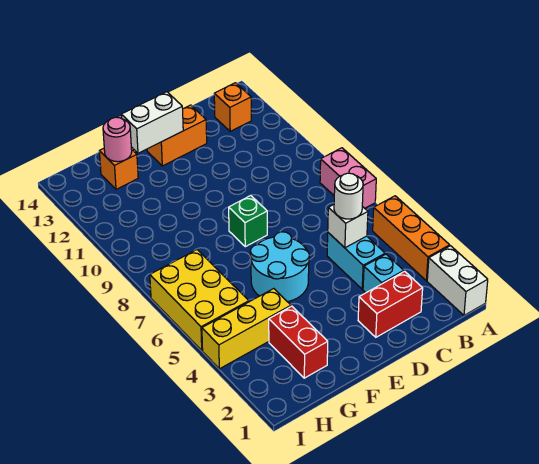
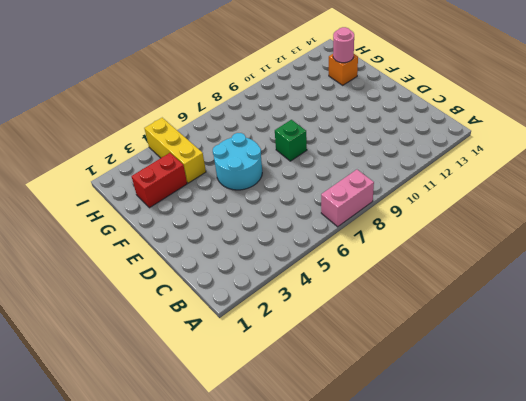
none -> white 1x2 brick [427,246,488,315]
none -> orange 1x3 brick [373,196,450,281]
none -> orange 1x1 brick [214,83,251,131]

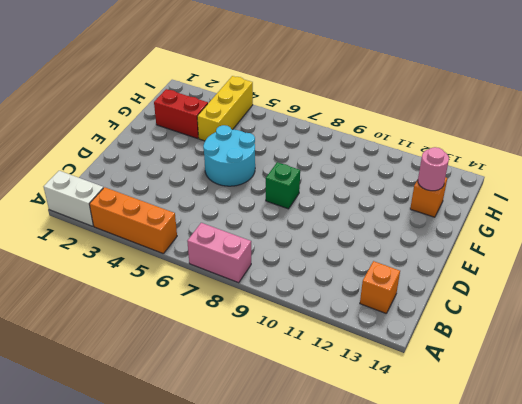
none -> red 1x2 brick [358,271,423,337]
none -> cyan 1x1 brick [363,254,404,293]
none -> cyan 1x2 brick [327,233,385,289]

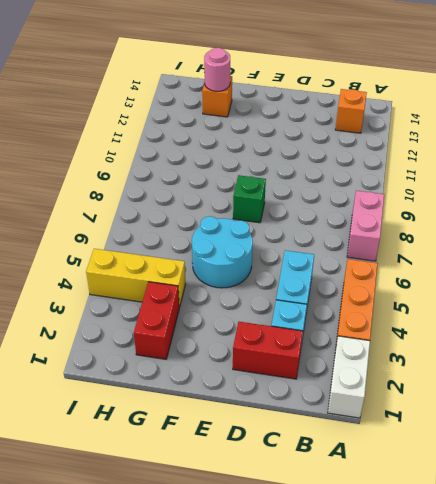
none -> orange 1x2 brick [147,105,207,166]
none -> yellow 2x3 brick [150,250,249,350]
none -> white 1x1 brick [328,205,368,248]

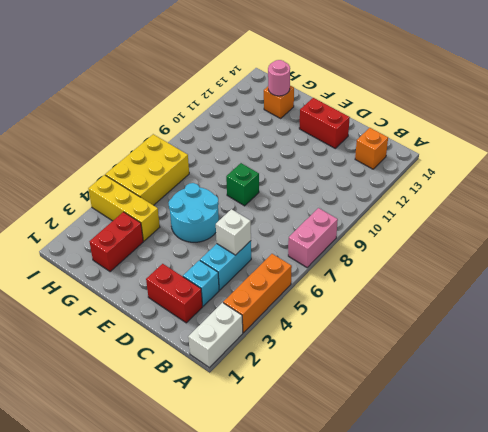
red 1x2 brick [299,98,350,148] -> orange 1x2 brick [147,105,207,166]
none -> white 1x2 brick [121,92,183,153]
none -> white 1x1 round brick [334,173,363,219]

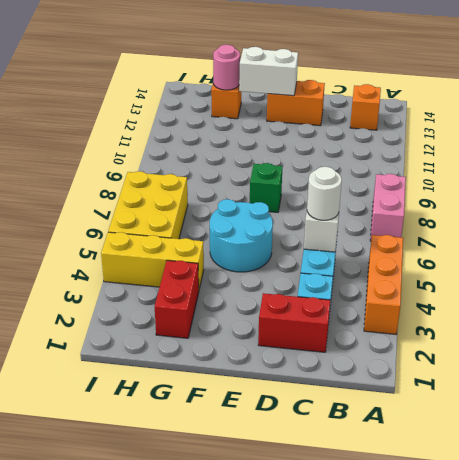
none -> white 1x2 brick [427,246,488,315]

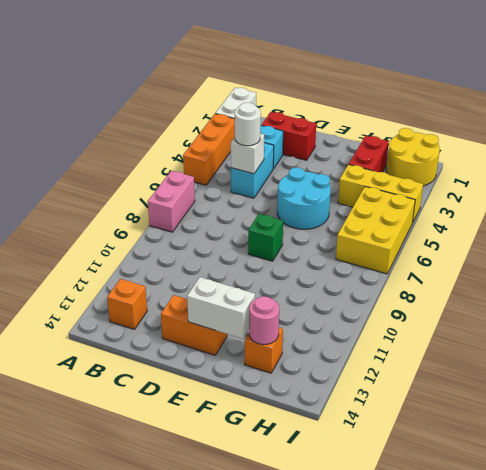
yellow 2x2 round brick [386,128,440,186] -> none

